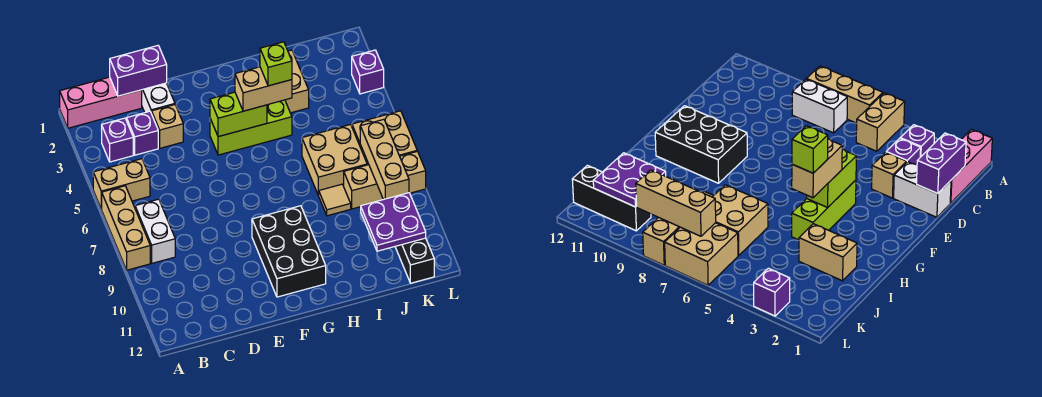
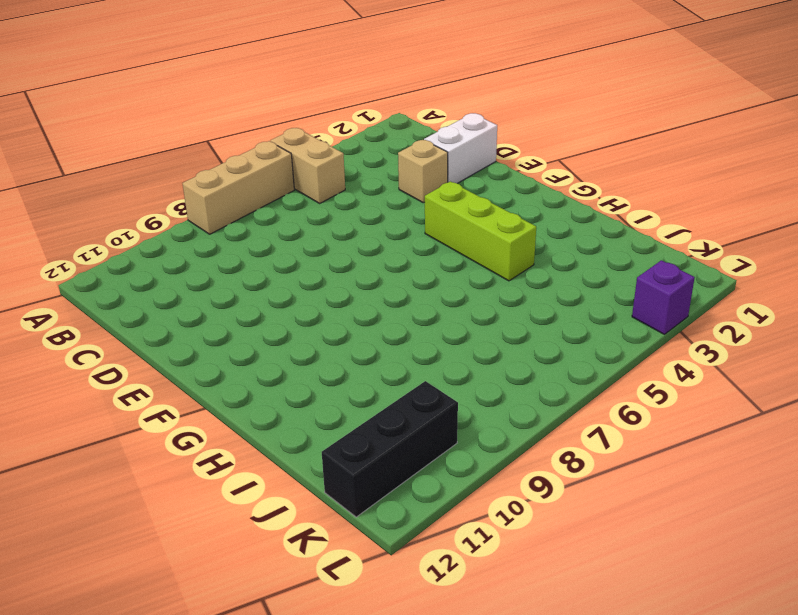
none -> pink 1x3 brick [60,77,142,128]
none -> purple 1x1 brick [101,118,133,162]
none -> white 1x2 brick [135,199,175,263]

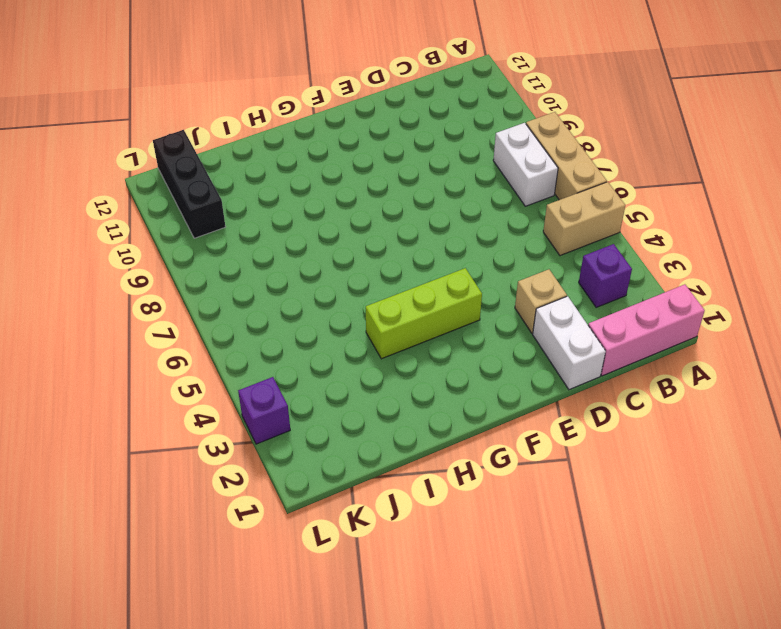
none -> purple 1x1 brick [127,111,158,155]
none -> black 2x3 brick [252,206,326,297]
none -> tan 1x2 brick [285,50,309,113]

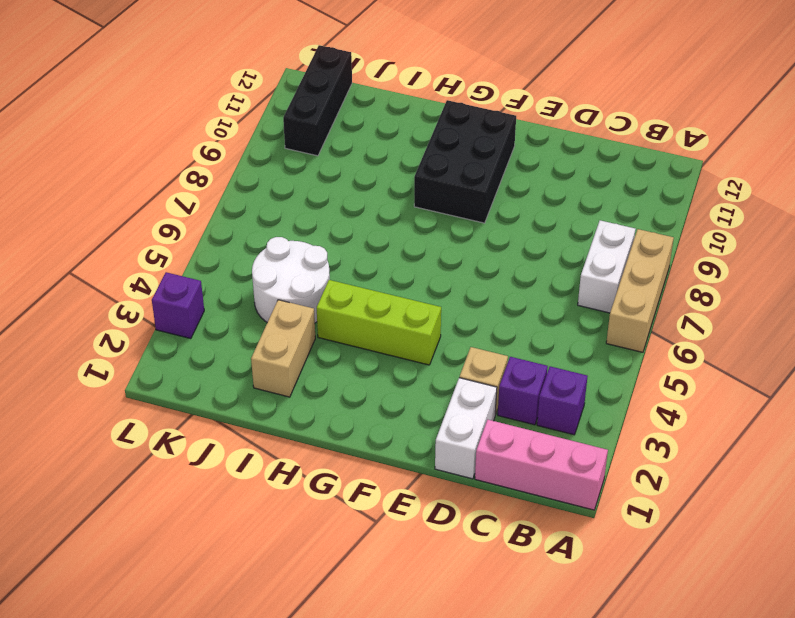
white 2x2 round brick [252,237,330,323] -> none
none -> tan 1x2 brick [93,159,150,209]
none -> tan 2x2 brick [302,125,367,195]
none -> tan 1x1 tile [318,184,351,216]

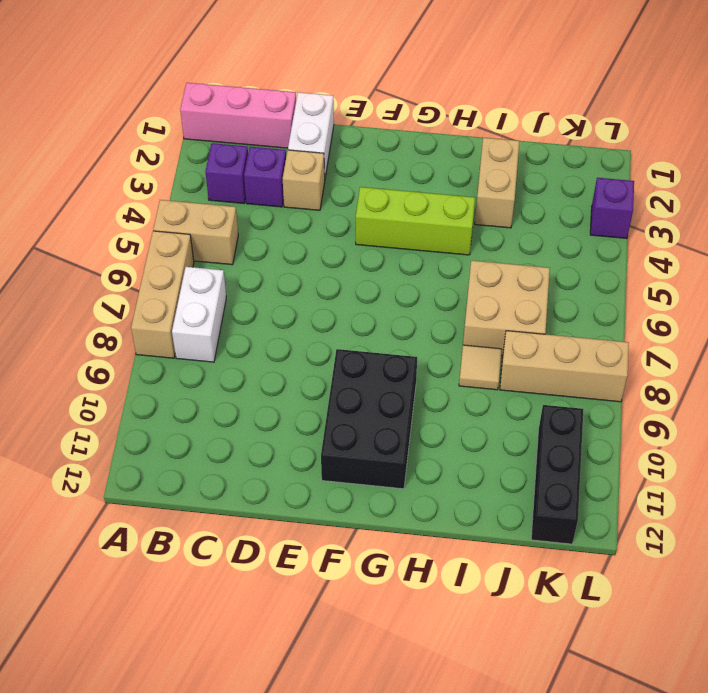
none -> tan 2x2 brick [352,111,417,165]
none -> purple 1x2 brick [110,46,167,96]
none -> lime 1x2 brick [210,92,267,137]

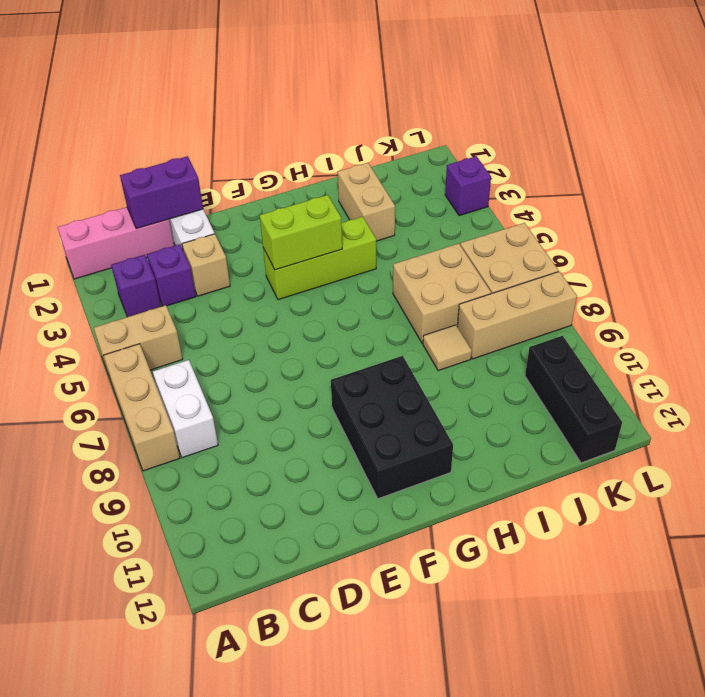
none -> purple 2x2 plate [361,193,426,251]
none -> tan 1x3 brick [360,119,409,199]
none -> tan 1x2 brick [235,67,292,111]

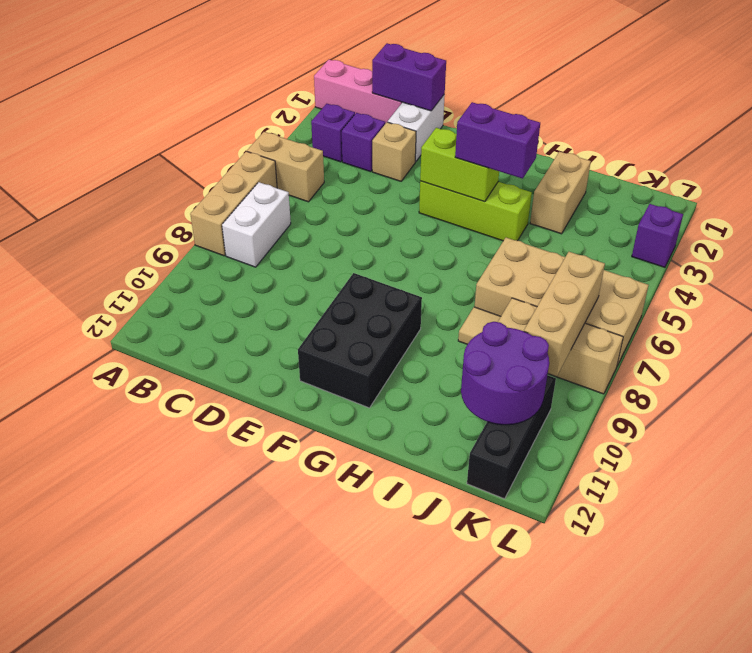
purple 1x2 brick [455,102,540,179] -> tan 1x2 brick [235,67,292,111]
purple 2x2 round brick [461,322,549,425] -> purple 2x2 plate [361,193,426,251]
none -> lime 1x1 brick [260,42,292,86]

